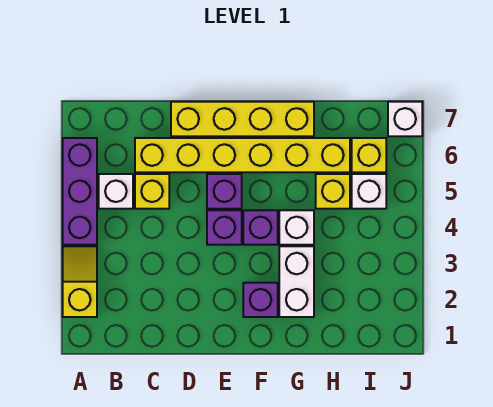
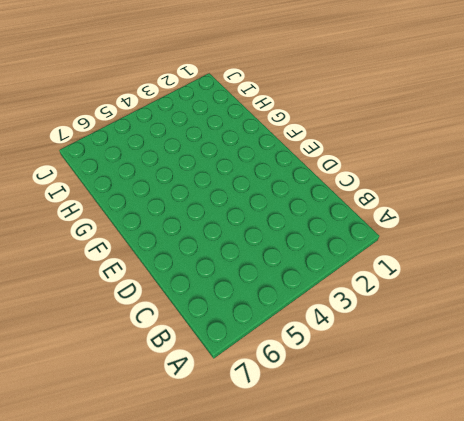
none -> yellow 1x2 slope [63,246,97,317]
none -> purple 1x3 brick [63,138,97,245]
none -> white 1x1 brick [99,174,133,209]

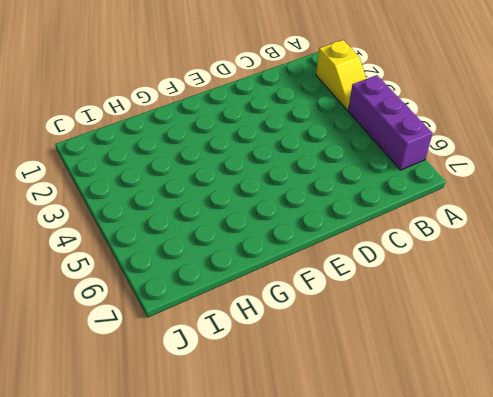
none -> white 1x1 brick [99,174,133,209]
none -> yellow 1x1 brick [135,174,169,209]
none -> yellow 1x6 brick [135,138,350,172]

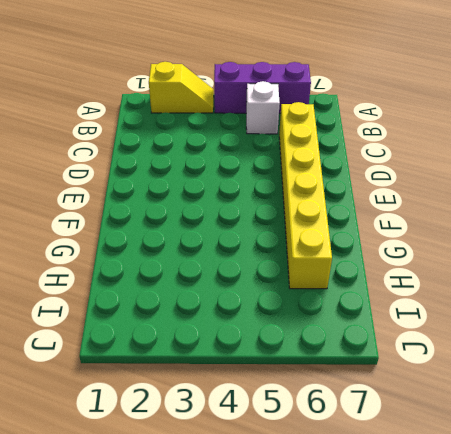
none -> yellow 1x1 brick [135,174,169,209]
none -> yellow 1x4 brick [171,102,314,136]
none -> purple 1x1 brick [207,210,242,245]

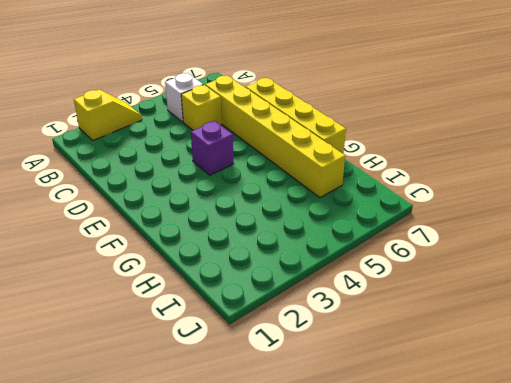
none -> purple 1x3 brick [63,138,97,245]
none -> purple 1x1 brick [207,174,242,209]
none -> purple 1x1 brick [243,283,278,317]

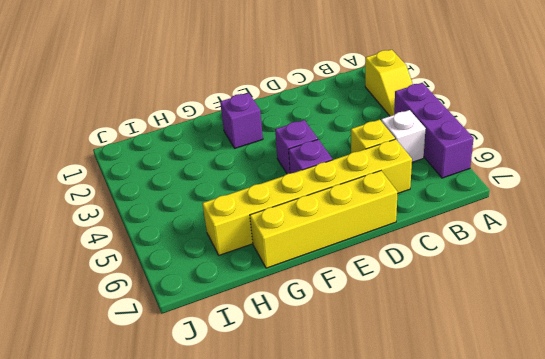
none -> purple 1x1 brick [243,210,278,245]
none -> white 1x2 brick [279,246,314,317]
none -> white 1x1 brick [279,210,314,245]

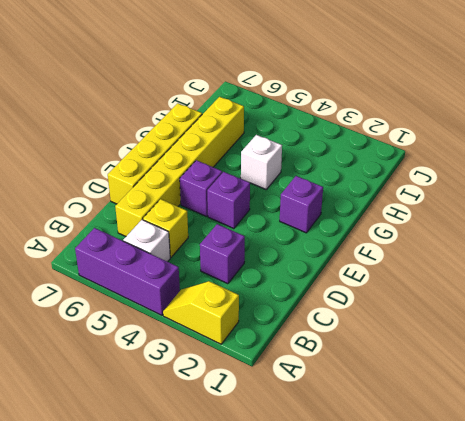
purple 1x1 brick [200,224,245,284] -> purple 1x1 brick moved to [243,210,278,245]
none -> white 1x2 brick [279,246,314,317]
none -> yellow 1x1 brick [316,174,350,209]
none -> white 1x1 brick [352,174,386,209]

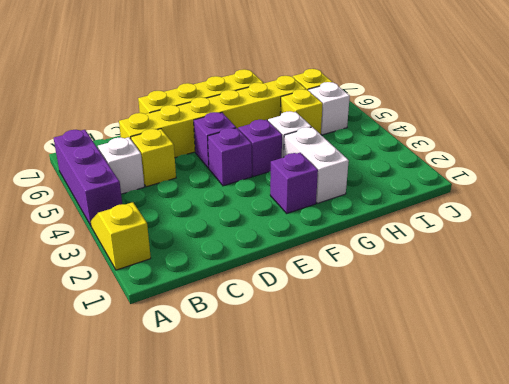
none -> white 1x1 brick [388,102,422,136]

